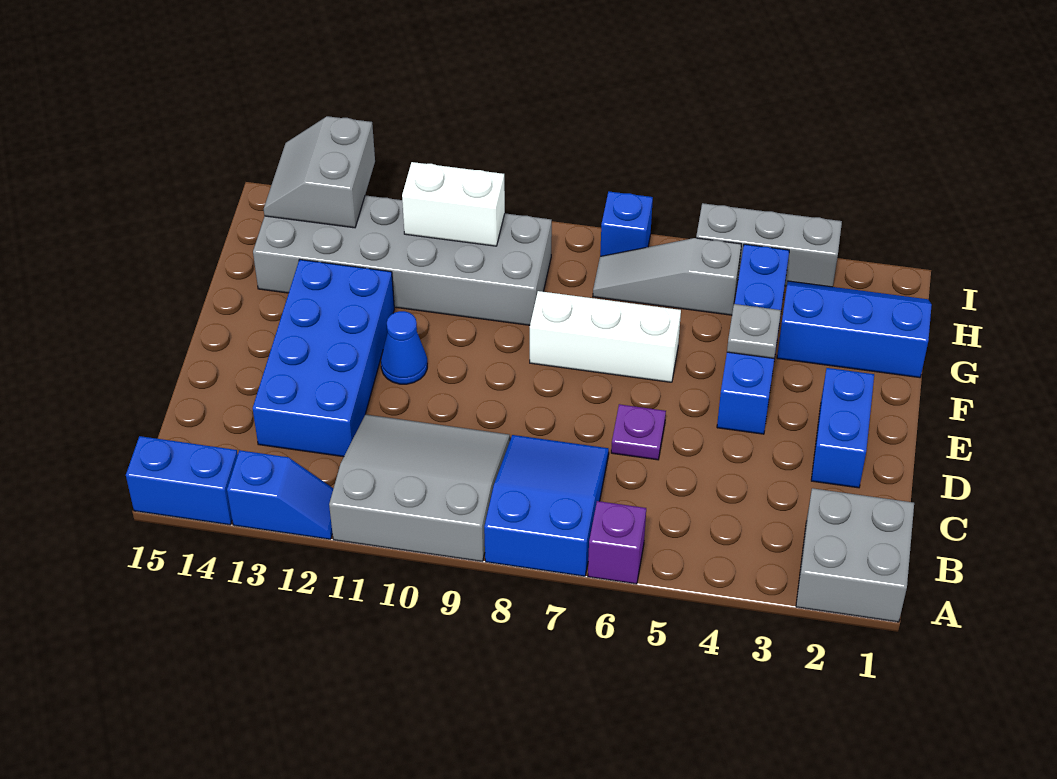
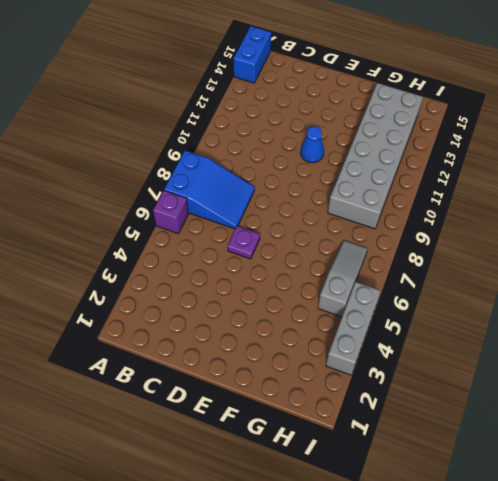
none -> grey 2x2 brick [796,488,914,622]
none -> grey 3x3 slope [329,414,510,562]
none -> blue 1x2 slope [227,450,333,539]

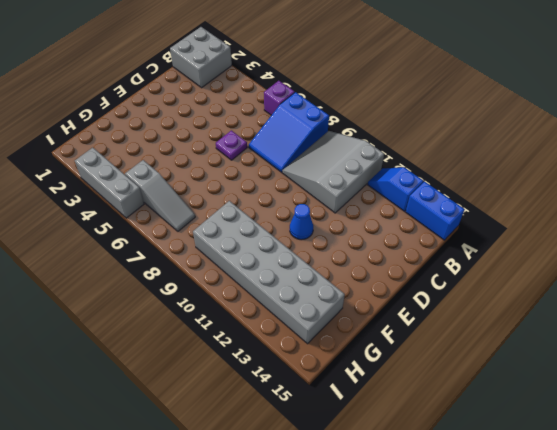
grey 3x3 slope [282,131,384,213] -> grey 3x3 slope turned to [329,414,510,562]
none -> blue 2x4 brick [253,260,394,457]
none -> blue 1x2 brick [811,368,874,488]
none -> blue 1x4 brick [717,244,789,434]

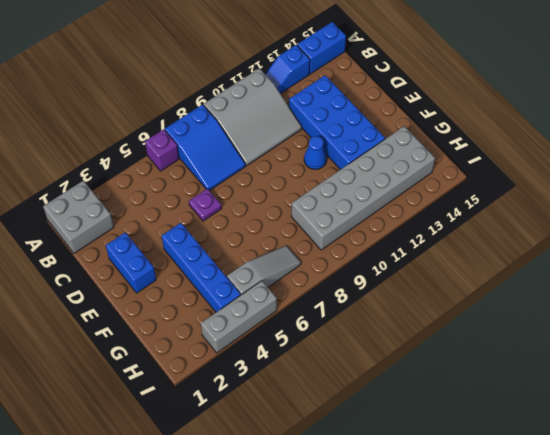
none -> white 1x3 brick [530,291,681,382]
none -> blue 2x3 slope [777,281,932,378]
none -> blue 1x1 brick [600,191,653,256]

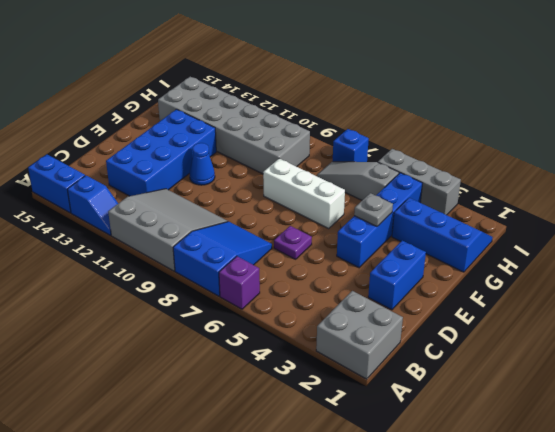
none -> white 1x2 brick [402,162,505,246]
none -> grey 2x2 slope [264,116,375,228]

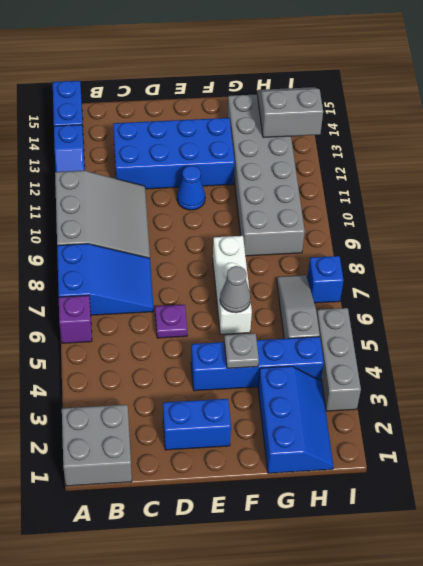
grey 1x1 cone [220,266,251,313] -> none
none -> white 1x2 brick [402,162,505,246]

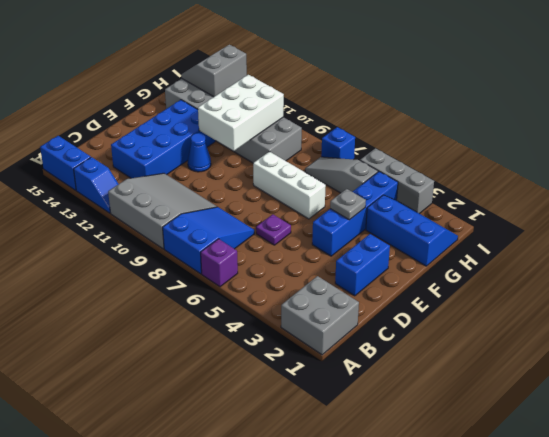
white 2x3 brick [198,75,284,151] -> white 1x2 brick [402,162,505,246]

